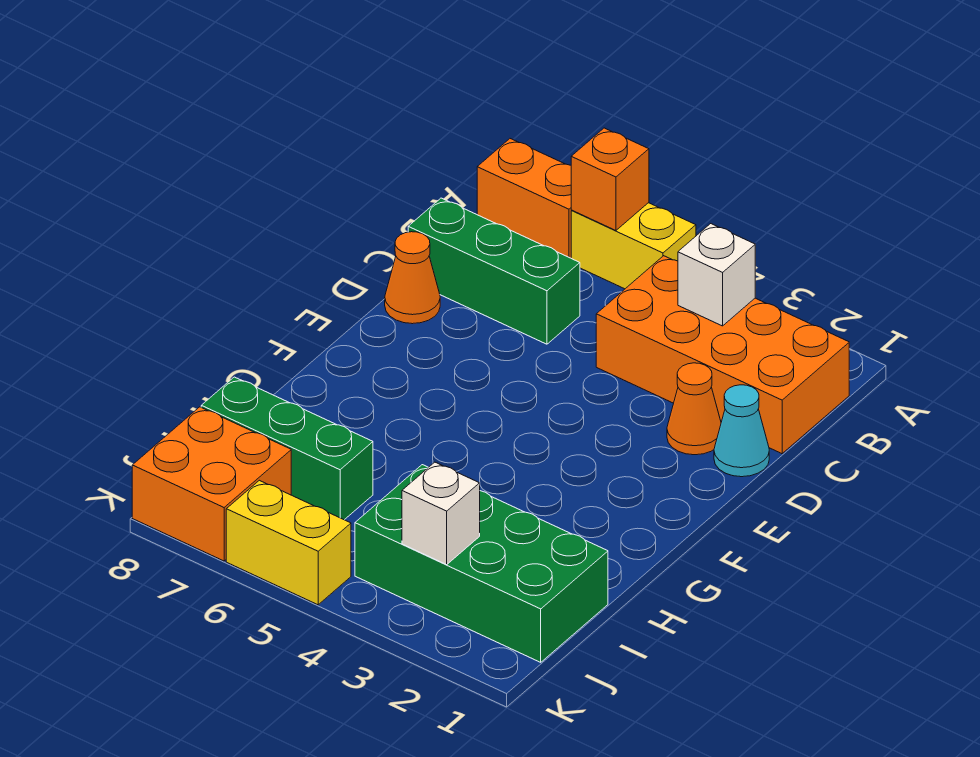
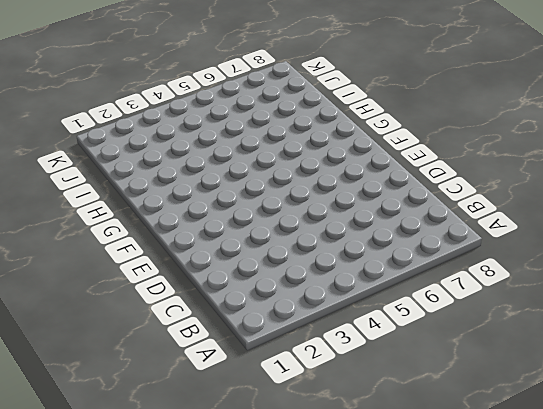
none -> yellow 1x2 brick [571,203,696,289]
none -> orange 1x2 brick [477,139,572,258]
none -> orange 2x4 brick [596,256,849,454]

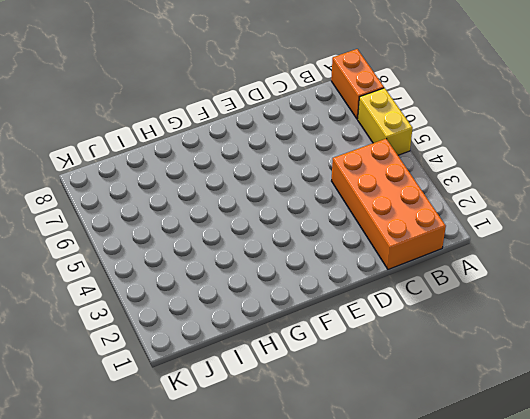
none -> green 1x3 brick [408,198,580,344]
none -> cyan 1x1 cone [714,385,769,477]
none -> orange 1x1 cone [667,363,721,455]

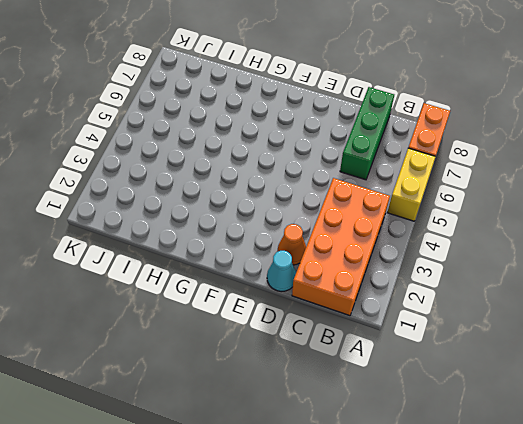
none -> orange 1x1 cone [385,232,440,324]
none -> green 2x4 brick [355,465,608,662]
none -> green 1x3 brick [201,377,373,520]

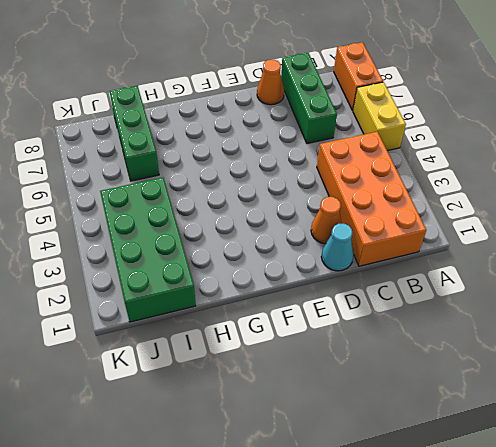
none -> orange 2x2 brick [132,407,291,561]
none -> yellow 1x2 brick [226,480,351,605]
none -> orange 1x1 brick [571,128,649,230]

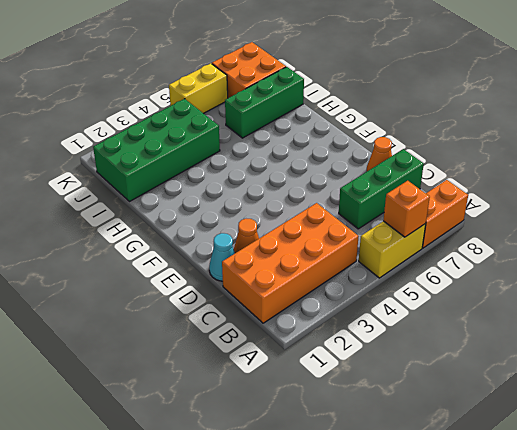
none -> white 1x1 brick [678,224,755,326]
none -> white 1x1 brick [402,462,480,565]

